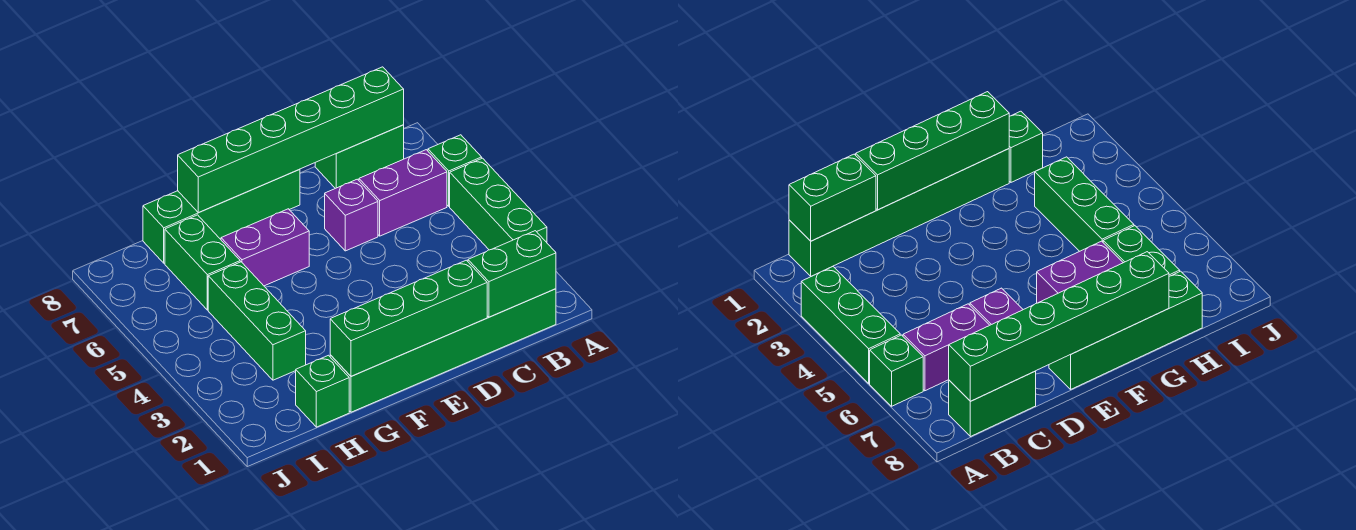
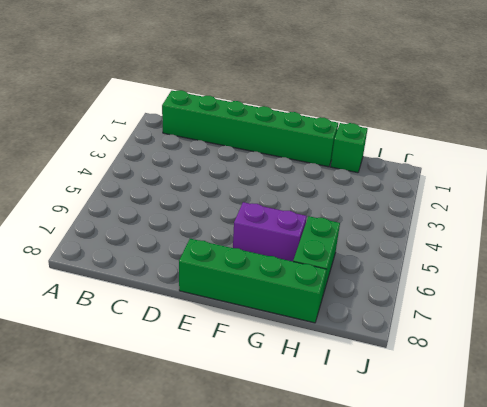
none -> green 1x3 brick [450,158,547,250]
none -> green 1x1 brick [428,135,482,206]
none -> purple 1x2 brick [359,150,447,236]

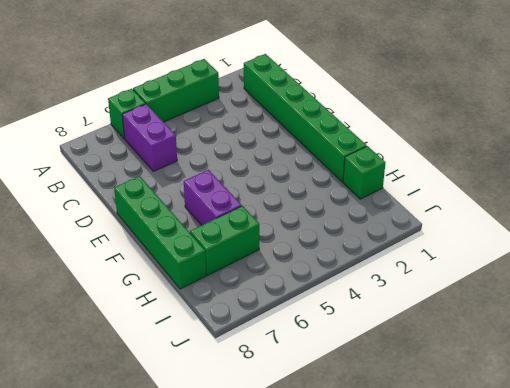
none -> green 1x2 brick [315,125,404,189]
none -> purple 1x1 brick [325,179,378,251]
none -> green 1x3 brick [208,262,306,380]

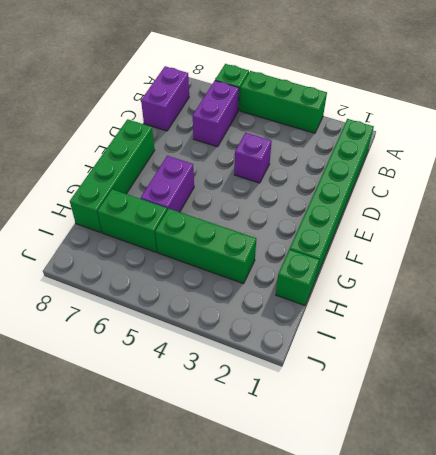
purple 1x2 brick [141,66,189,131] -> green 1x2 brick [315,125,404,189]
purple 1x1 brick [234,133,272,183] -> purple 1x1 brick moved to [325,179,378,251]
none -> green 1x2 brick [468,231,556,317]
none -> green 1x6 brick [178,67,404,213]
none -> green 1x4 brick [330,260,487,376]

